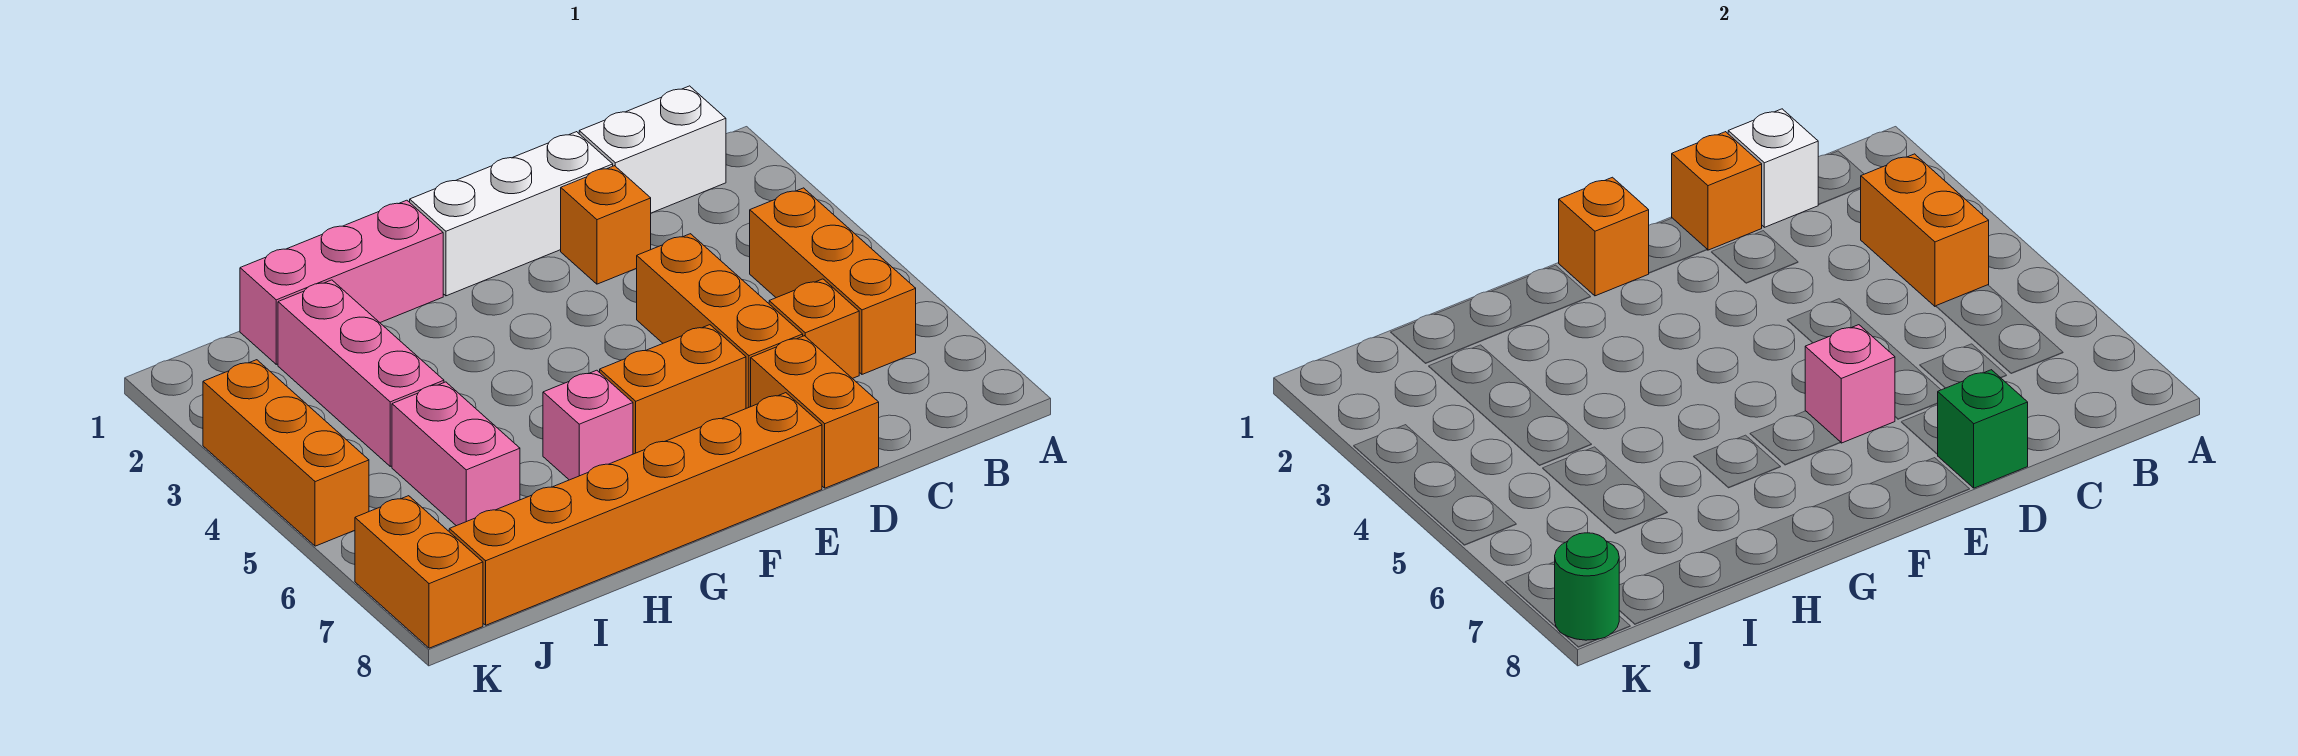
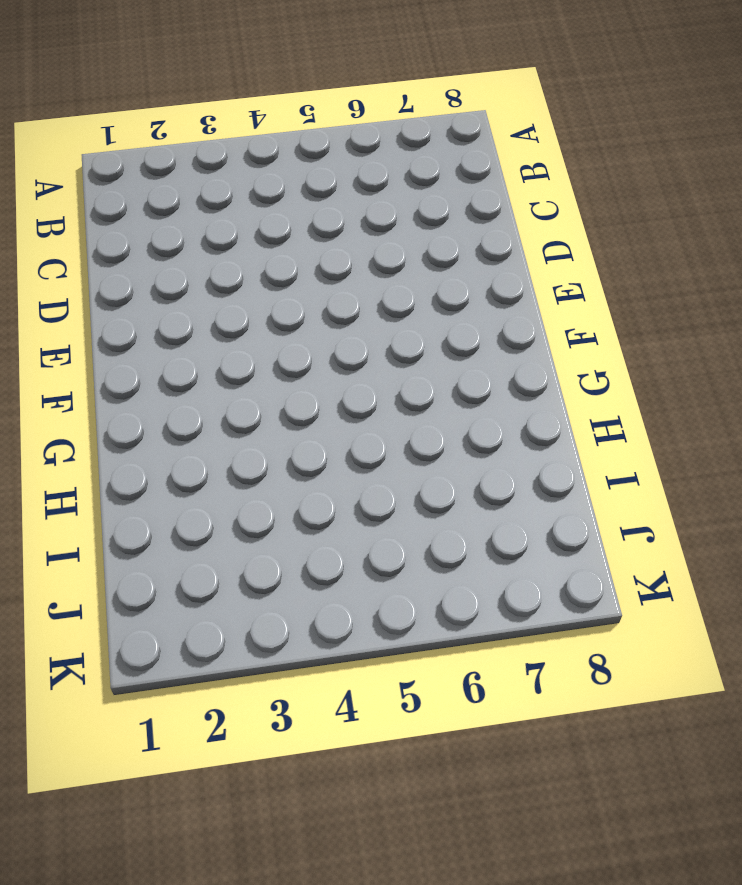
none -> white 1x2 brick [579,86,726,213]
none -> orange 1x3 brick [750,188,916,374]
none -> orange 1x1 brick [769,279,859,379]

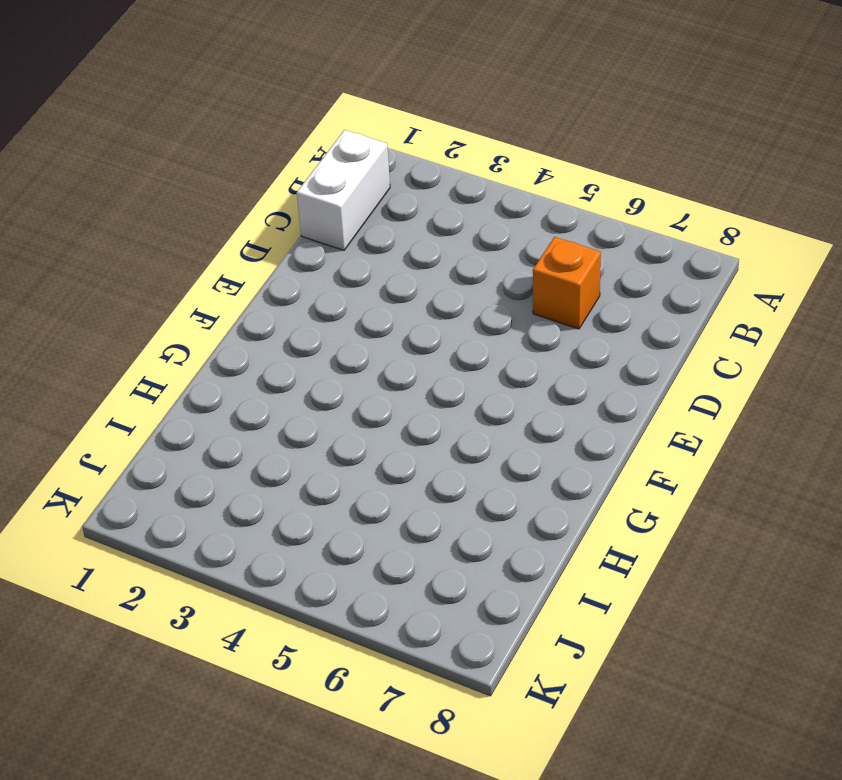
none -> orange 1x3 brick [750,188,916,374]
none -> white 1x3 brick [410,132,613,296]
none -> orange 1x1 brick [561,166,651,284]

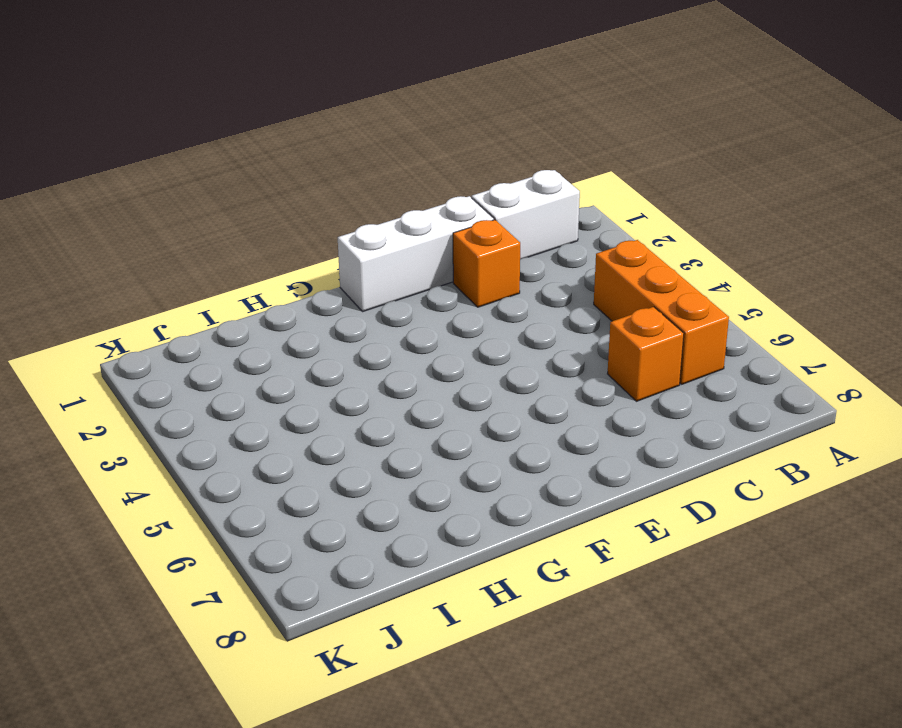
none -> orange 1x3 brick [637,234,803,408]
none -> orange 1x2 brick [751,336,879,488]
none -> orange 1x2 brick [600,325,746,454]

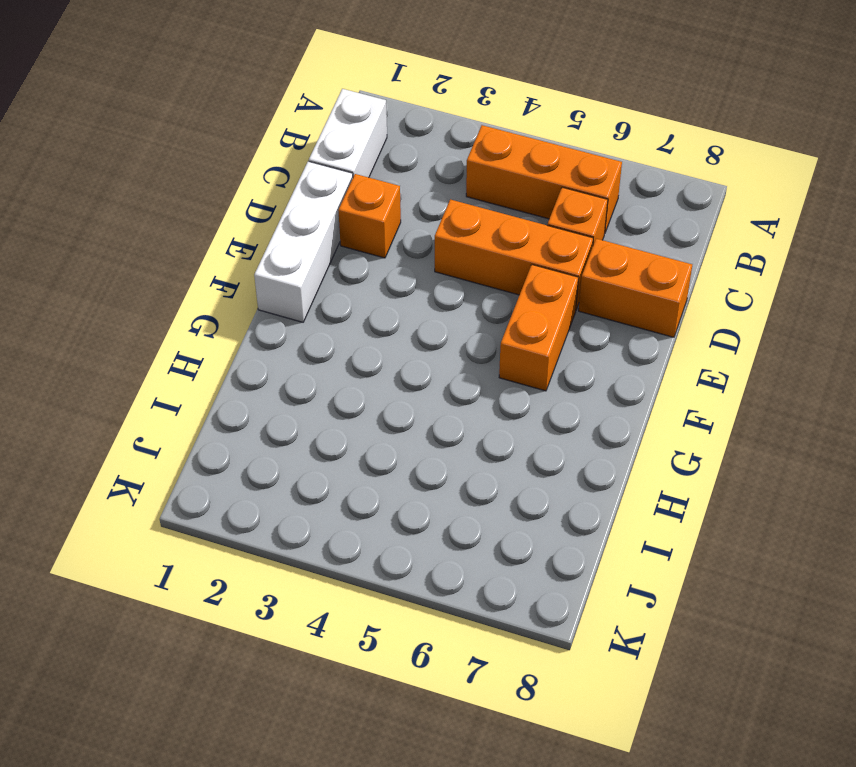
none -> orange 1x6 brick [449,393,822,625]
none -> pink 1x3 brick [240,200,443,364]
none -> pink 1x1 brick [543,370,633,480]

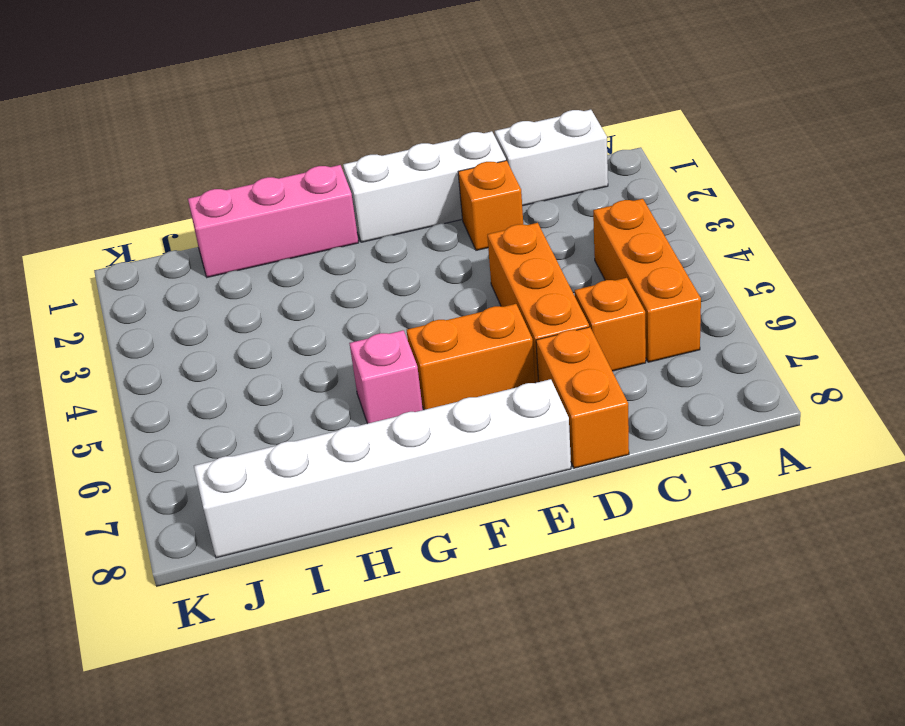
white 1x6 brick [194,379,571,558] -> orange 1x6 brick [449,393,822,625]
none -> pink 1x3 brick [278,280,444,466]
none -> pink 1x2 brick [392,382,520,526]
none -> orange 1x3 brick [203,360,369,546]

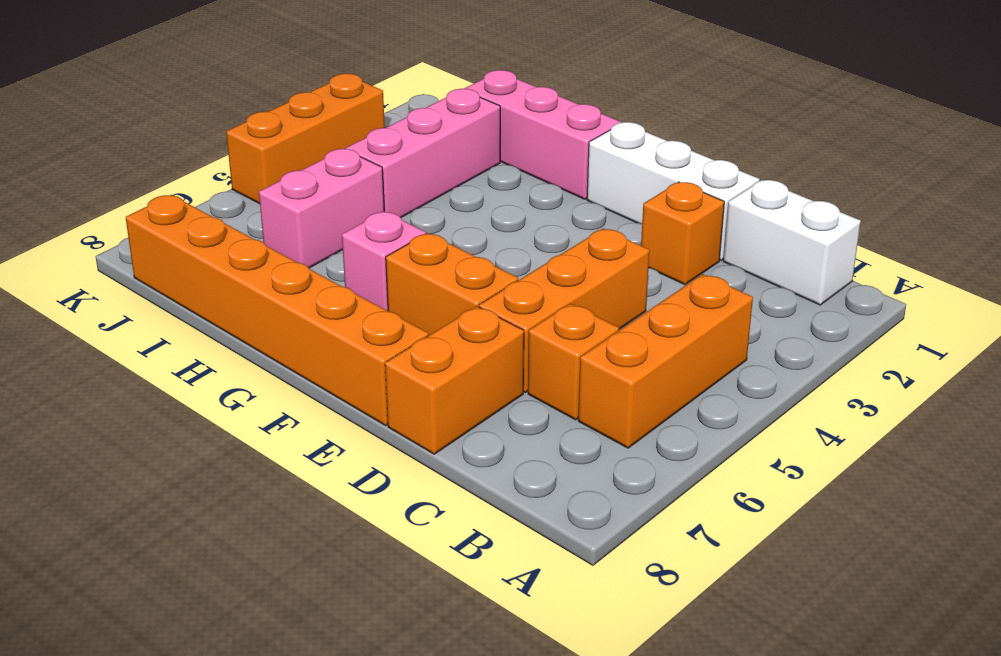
none -> orange 1x2 brick [355,496,483,648]
none -> orange 1x2 brick [1861,154,1989,306]
none -> white 1x1 brick [1728,109,1818,227]

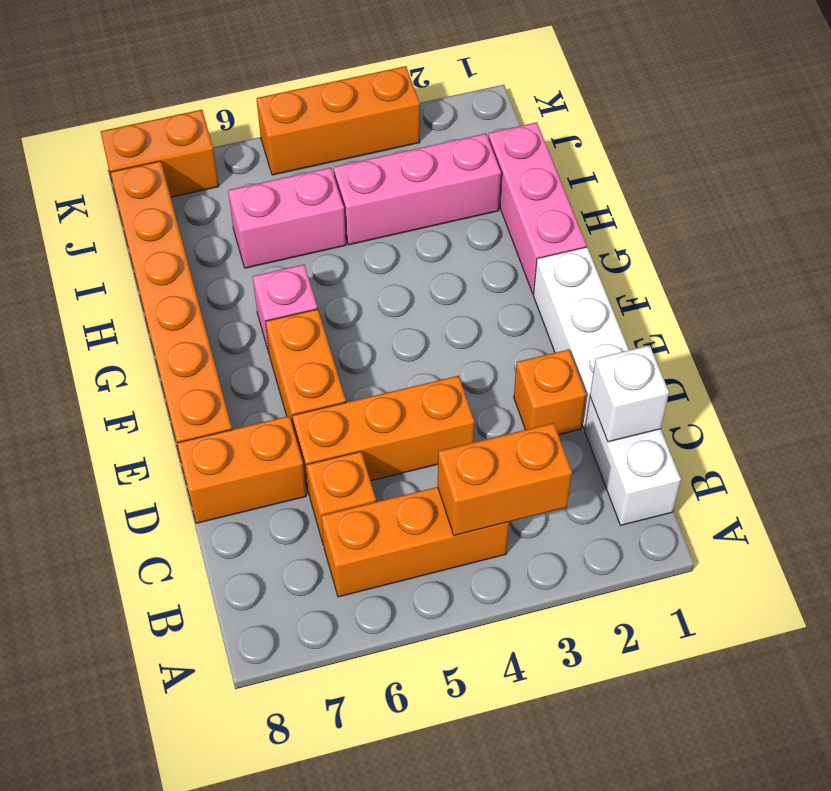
none -> orange 1x1 brick [1672,132,1762,250]
none -> green 1x1 brick [1937,370,2028,488]
none -> pink 1x1 brick [1805,325,1895,443]

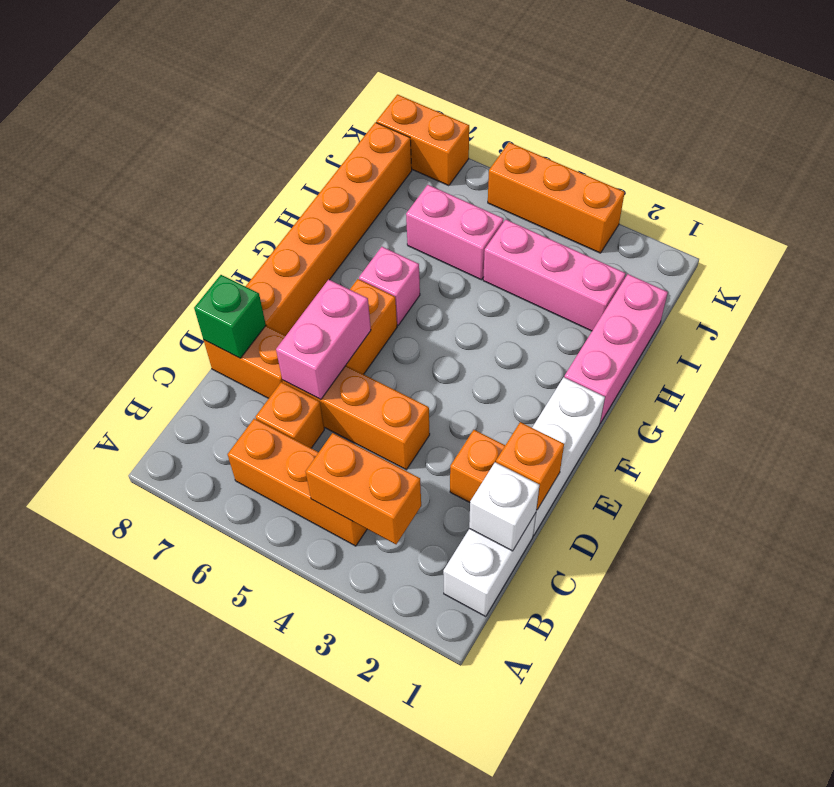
pink 1x2 brick [276,280,371,400] -> pink 1x1 brick [1805,325,1895,443]
none -> orange 1x1 brick [1559,177,1649,296]
none -> green 1x1 round brick [1555,533,1619,640]

